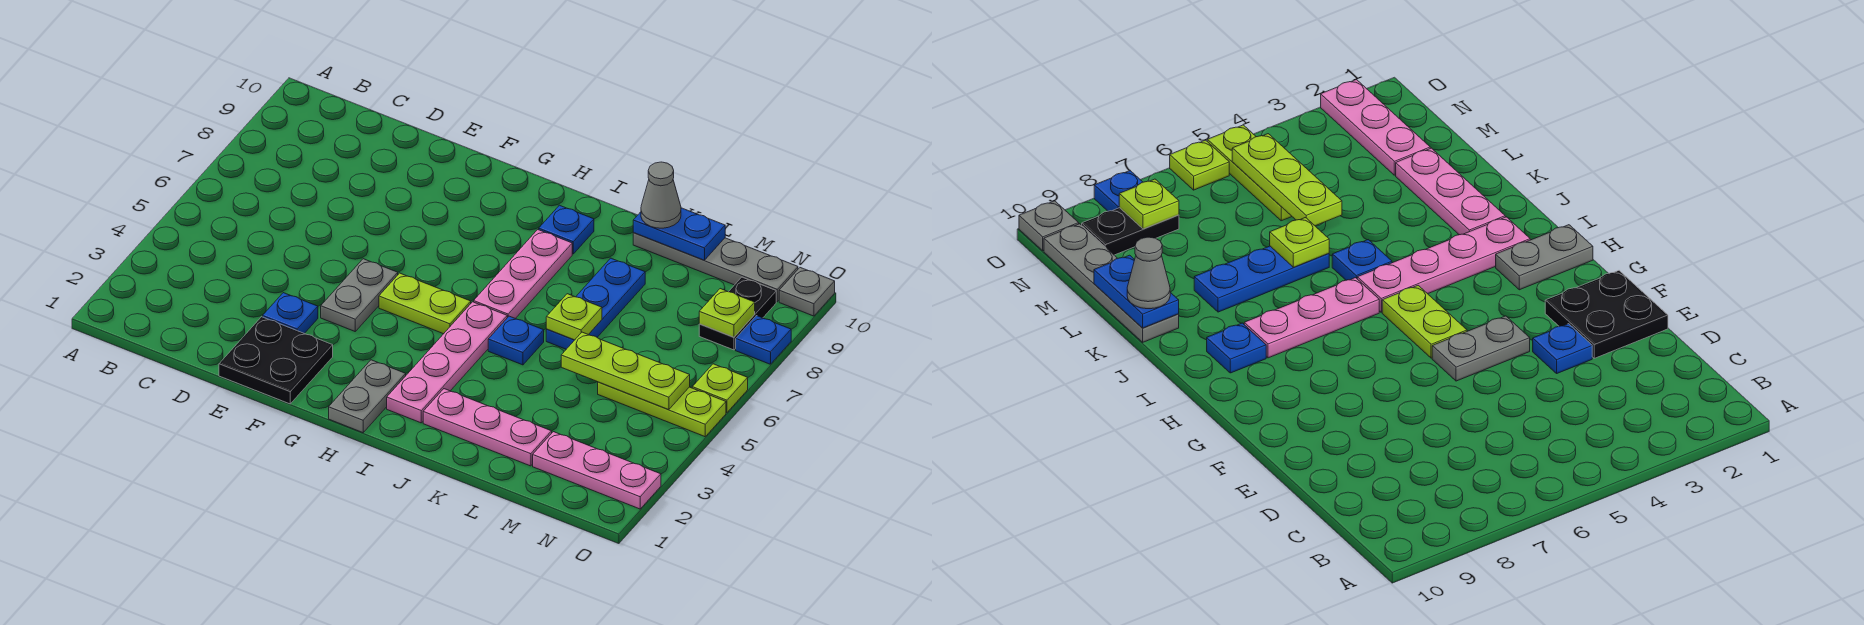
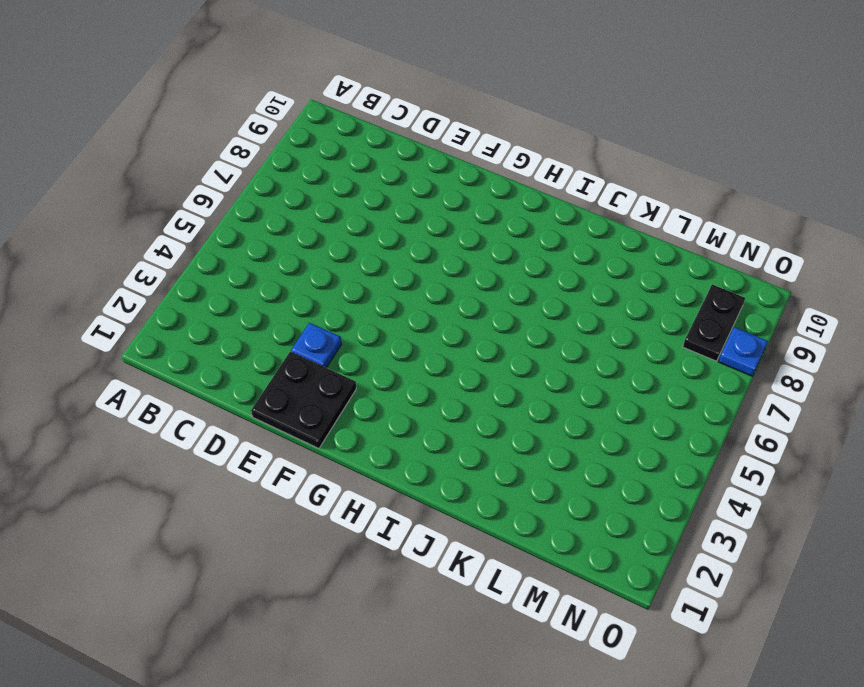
none -> grey 1x2 plate [321,259,398,331]
none -> lime 1x2 plate [379,273,471,334]
none -> grey 1x2 plate [329,360,406,433]

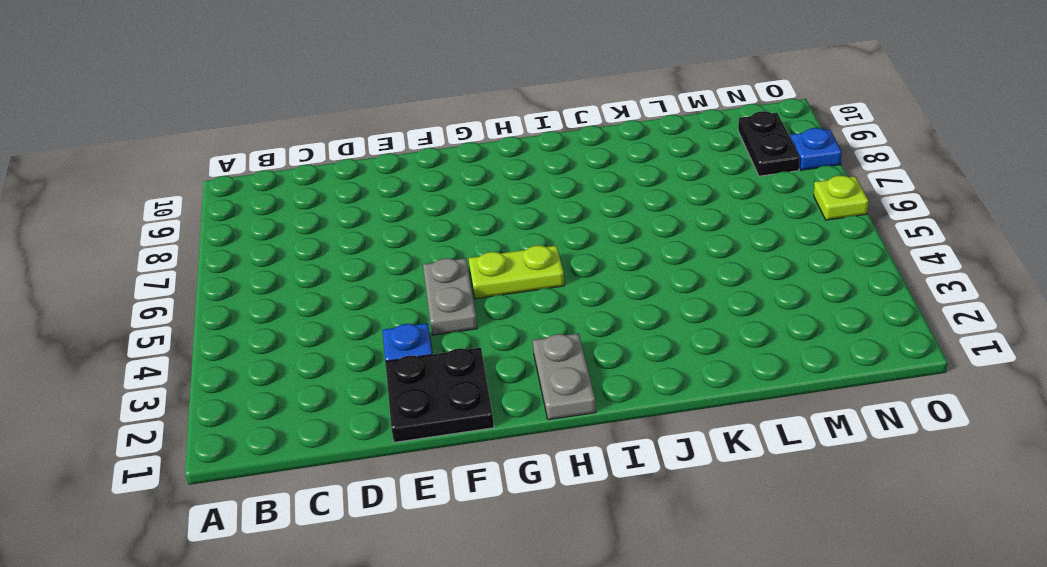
none -> pink 1x4 plate [387,302,507,423]
none -> pink 1x3 plate [474,230,572,319]
none -> blue 1x1 plate [539,205,594,254]

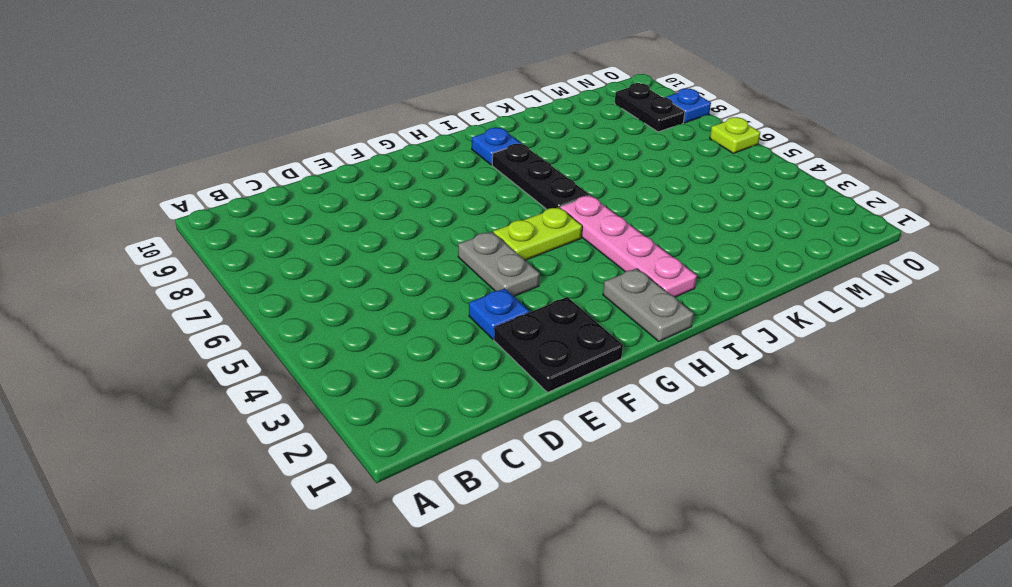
black 1x3 plate [492,144,589,209] -> pink 1x3 plate [474,230,572,319]
none -> pink 1x3 plate [423,389,552,466]
none -> blue 1x1 plate [488,316,544,365]
none -> blue 1x3 plate [546,258,645,349]

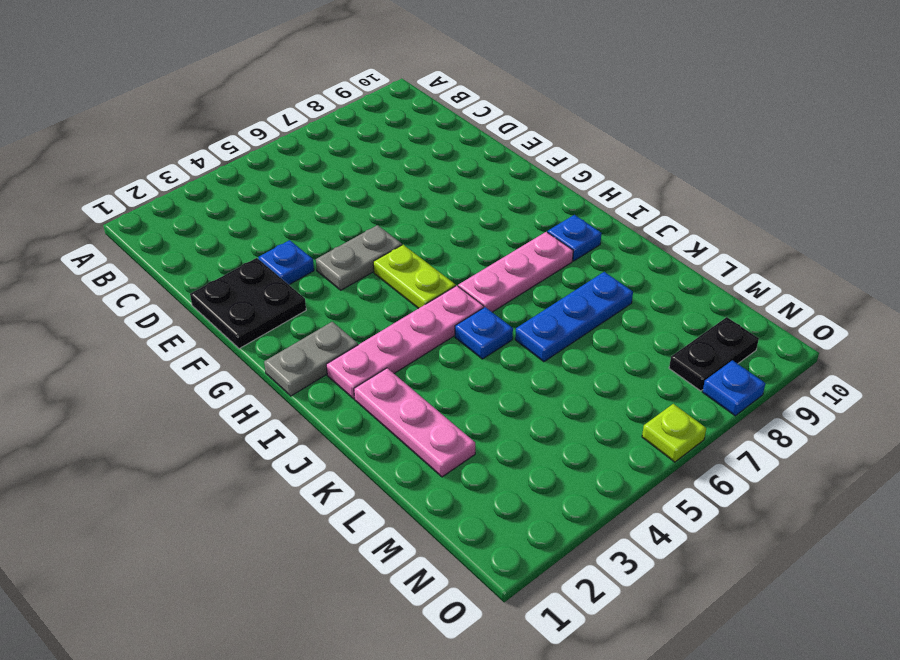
none -> grey 1x4 plate [633,233,798,302]
none -> pink 1x3 plate [533,432,661,509]
none -> lime 1x3 plate [598,382,726,437]

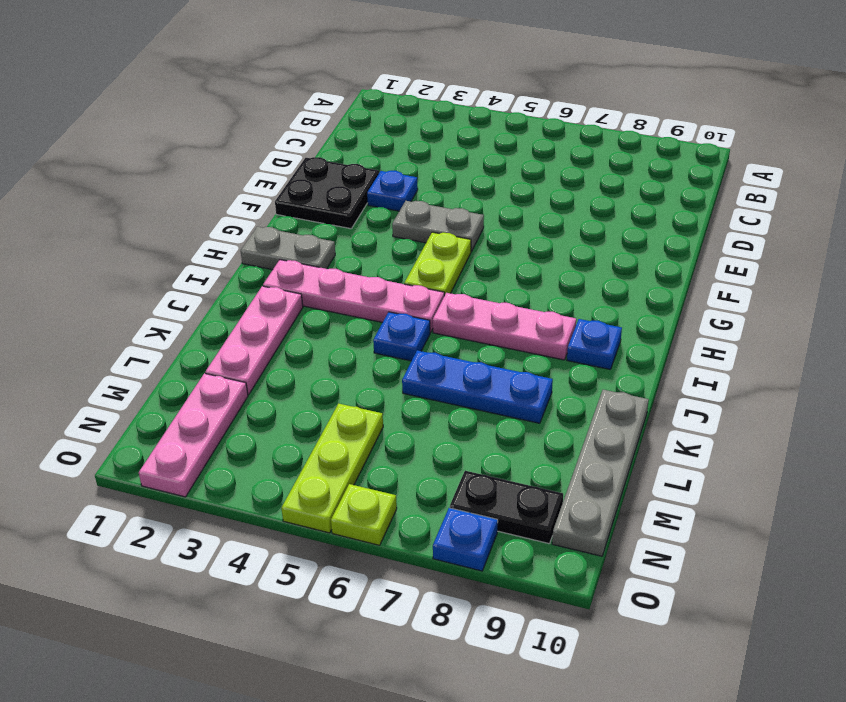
none -> grey 1x1 plate [779,268,835,316]
none -> lime 1x1 plate [546,294,602,340]
none -> blue 1x2 plate [633,208,725,260]

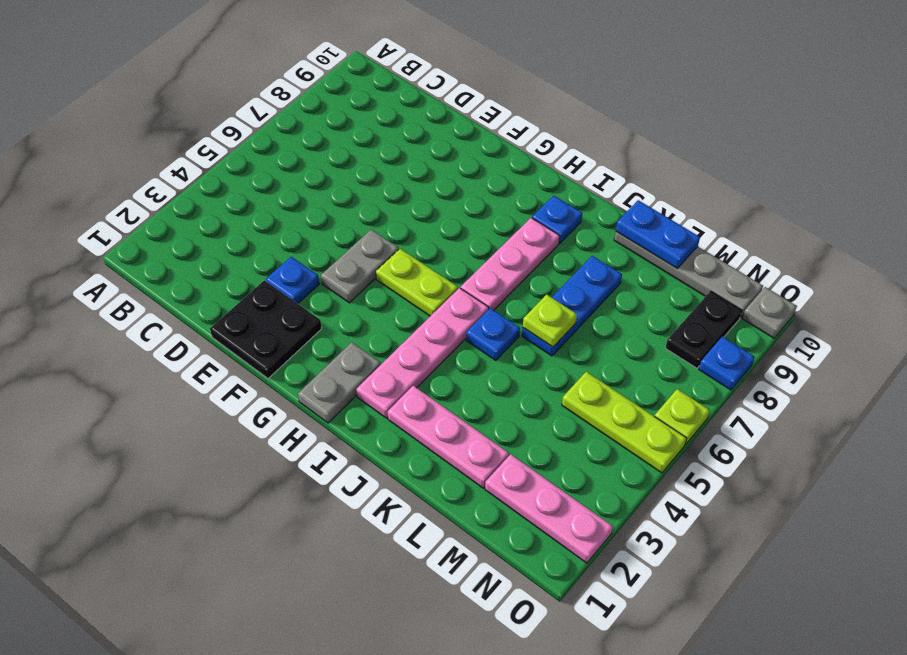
none -> lime 1x3 plate [561,332,690,410]
none -> lime 1x1 plate [699,289,755,337]
none -> grey 1x1 cone [641,162,681,228]

